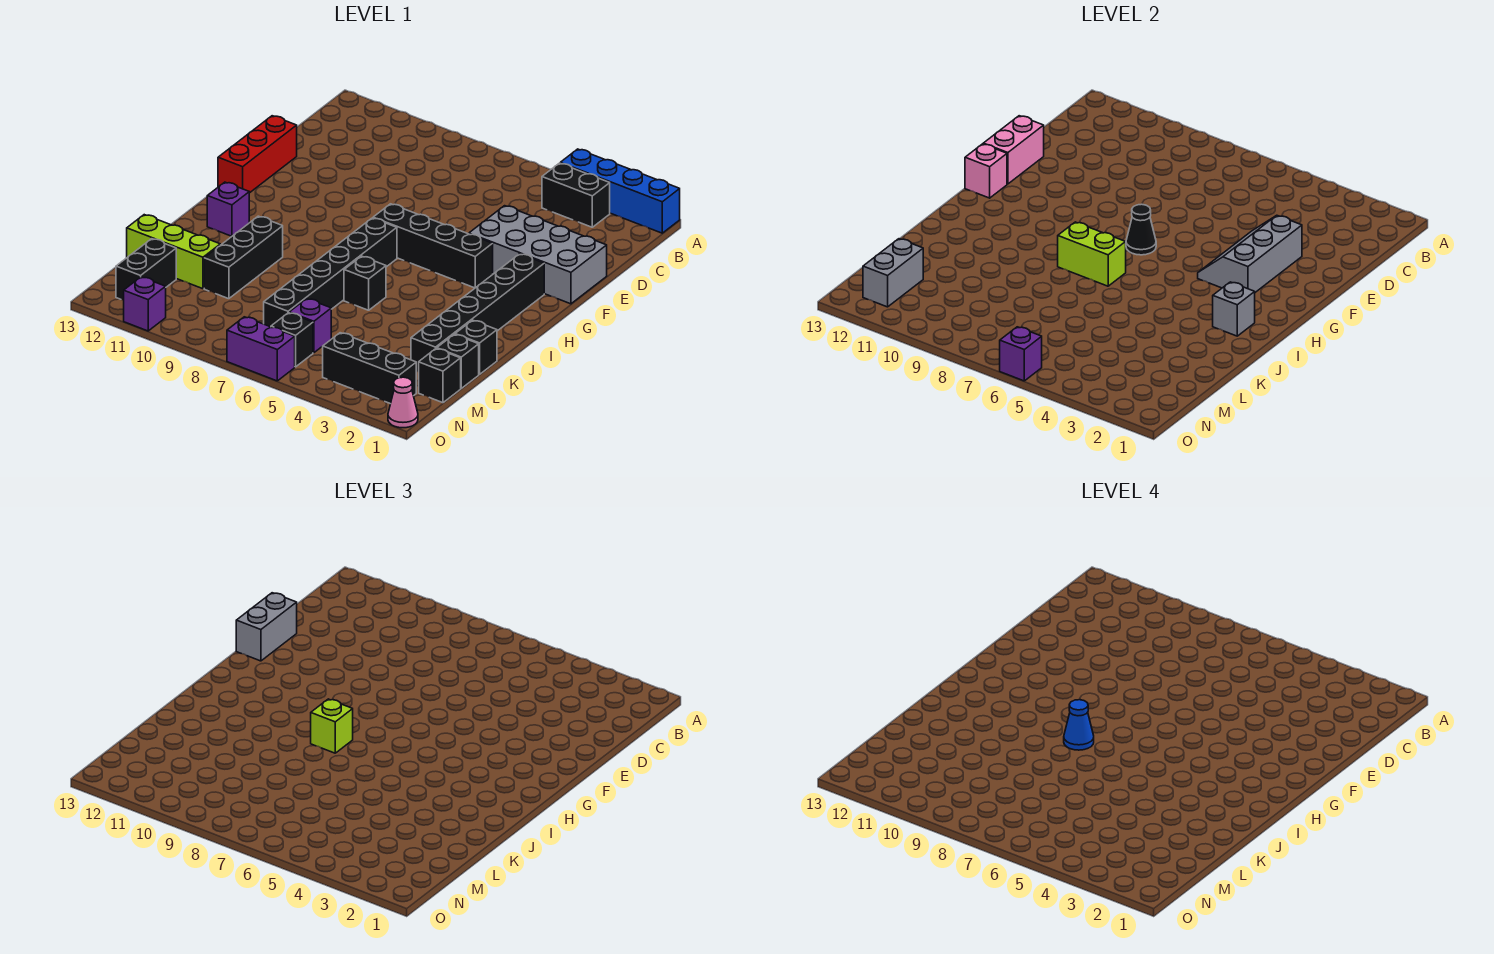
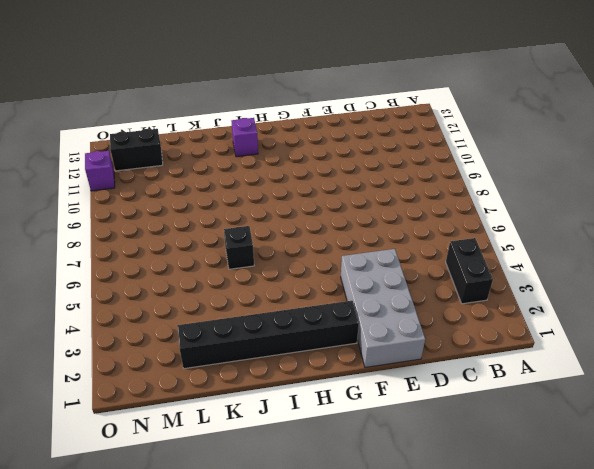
none -> blue 1x4 brick [560,149,680,233]
none -> red 1x3 brick [218,116,297,193]
none -> black 1x4 brick [373,204,493,288]
none -> black 1x6 brick [264,218,397,327]

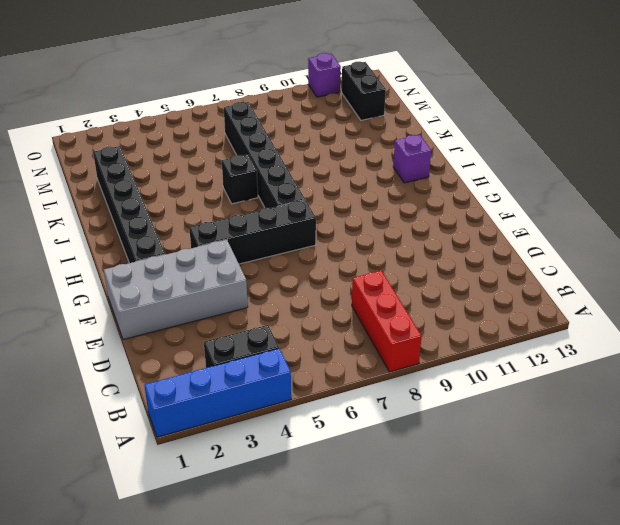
red 1x3 brick [352,271,422,372] -> red 1x3 brick moved to [218,116,297,193]
none -> black 1x3 brick [204,216,283,299]
none -> black 1x1 brick [455,320,497,374]
none -> black 1x1 brick [437,334,479,388]
none -> lime 1x3 brick [127,215,220,289]

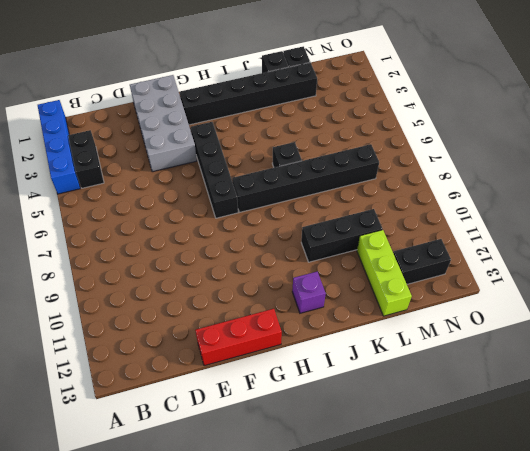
none -> black 1x1 brick [419,349,461,403]
none -> purple 1x1 brick [289,299,331,353]
none -> black 1x3 brick [323,333,416,404]
none -> black 1x1 brick [271,313,313,367]

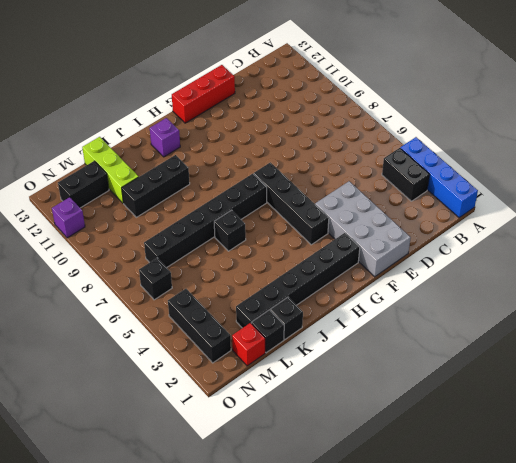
red 1x1 brick [232,323,265,366] -> black 1x1 brick [419,349,461,403]
none -> purple 1x1 brick [289,299,331,353]
none -> pink 1x1 cone [388,377,418,428]
none -> purple 1x2 brick [227,317,295,381]
none -> grey 2x3 slope [1198,215,1302,292]

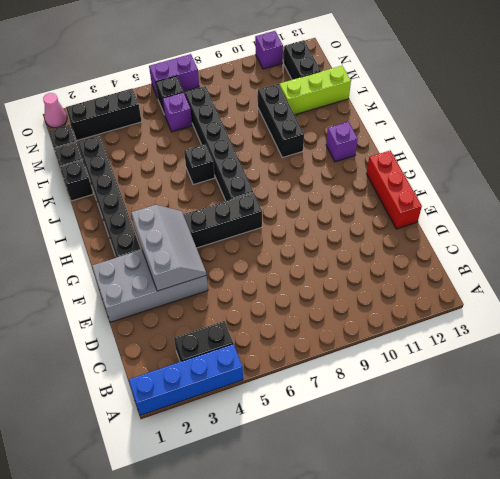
none -> pink 1x2 brick [983,116,1044,184]
none -> black 1x1 cone [1126,204,1156,255]
none -> pink 1x1 brick [965,144,1007,198]
none -> grey 1x1 brick [1213,282,1255,336]

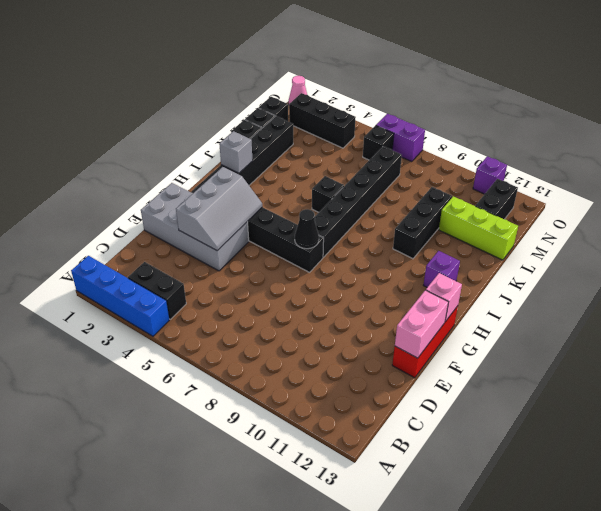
none -> purple 1x1 brick [289,299,331,353]
none -> lime 1x2 brick [1058,222,1126,286]
none -> grey 1x2 brick [863,239,923,307]
none -> purple 1x1 brick [1000,327,1042,381]

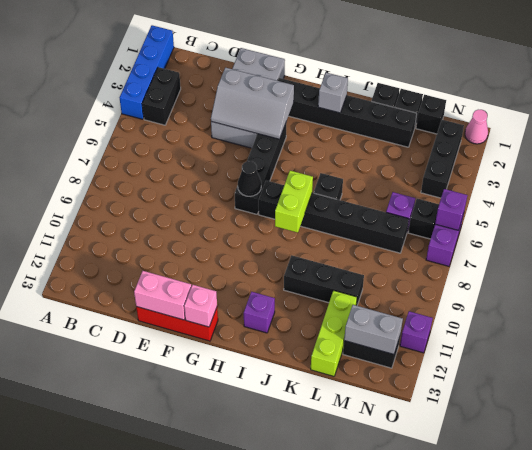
none -> grey 1x2 brick [236,593,297,661]
none -> lime 1x1 brick [311,699,353,753]
none -> blue 1x1 cone [1064,700,1094,750]

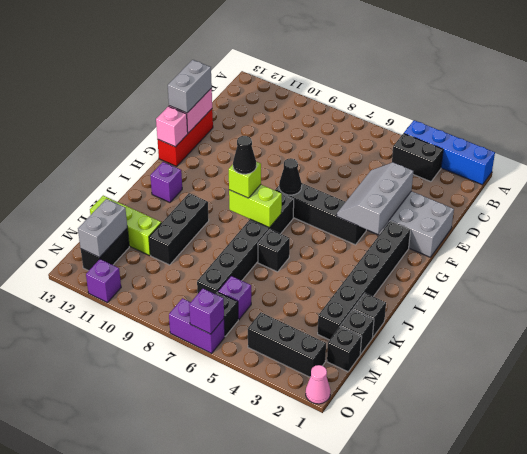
black 1x1 cone [233,136,256,174] -> blue 1x1 cone [1064,700,1094,750]
none -> grey 1x1 brick [1213,282,1255,336]

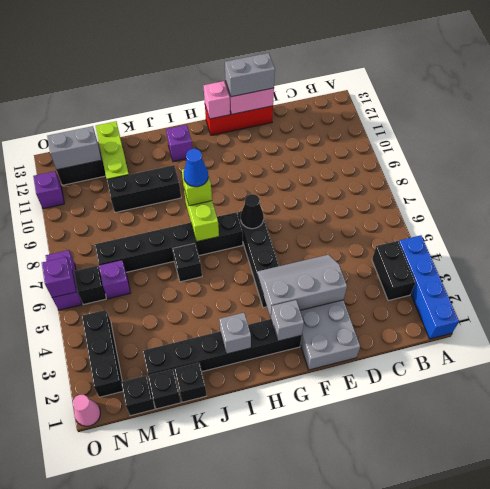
grey 1x1 brick [271,300,304,341] -> none

